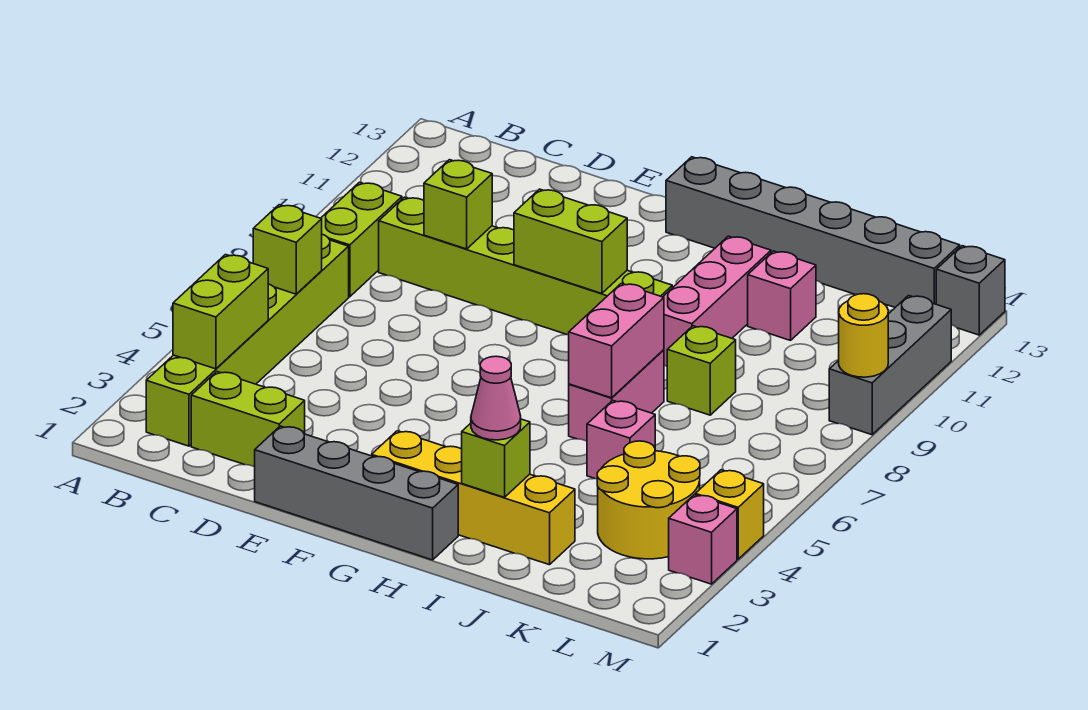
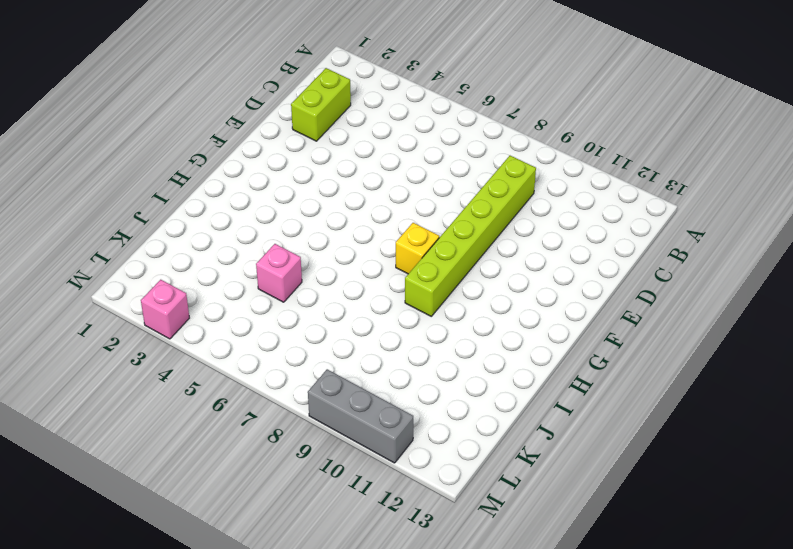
yellow 1x1 brick [396,223,439,274] -> yellow 1x1 brick moved to [695,470,764,559]
none -> lime 1x6 brick [146,234,349,446]
none -> lime 1x2 brick [321,182,402,297]
none -> grey 1x4 brick [255,426,458,560]

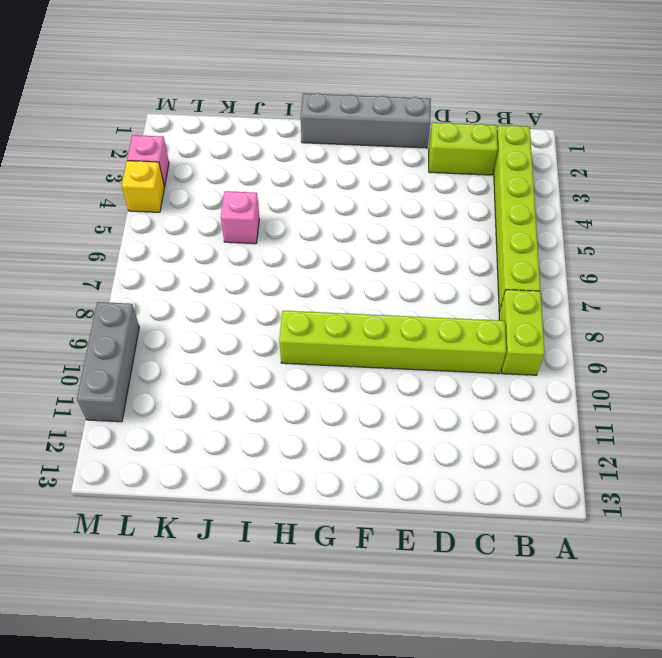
none -> yellow 1x4 brick [372,431,575,565]
none -> grey 1x6 brick [666,157,960,307]
none -> pink 1x2 brick [569,350,664,441]

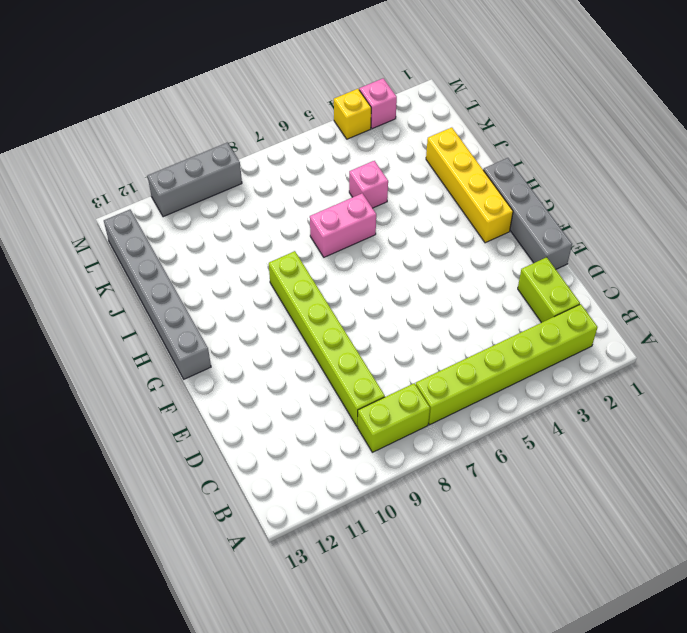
none -> pink 1x3 brick [663,236,771,366]
none -> lime 1x1 brick [667,326,736,415]
none -> pink 1x1 brick [748,251,816,340]

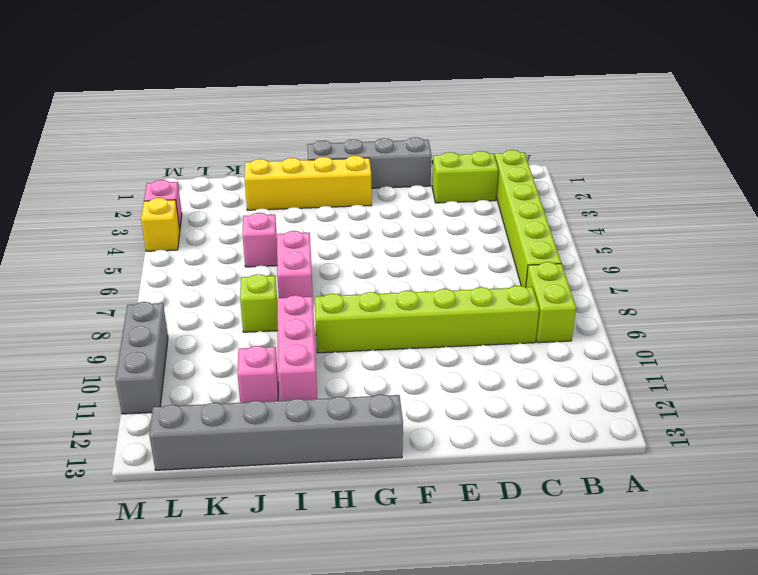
none -> yellow 2x2 round brick [597,441,700,559]
none -> grey 1x1 brick [936,246,1005,335]
none -> lime 1x2 brick [173,255,268,369]

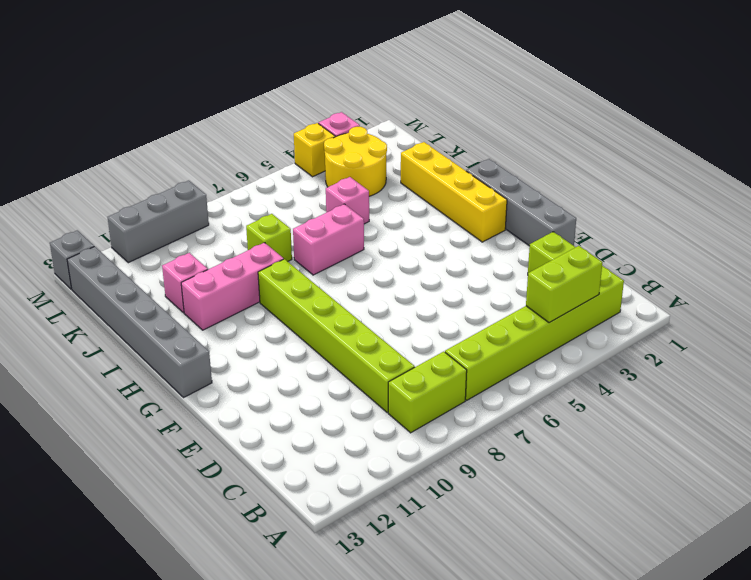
none -> lime 1x1 brick [253,205,322,294]
none -> lime 1x1 brick [424,160,492,249]
none -> lime 1x2 brick [514,189,627,293]

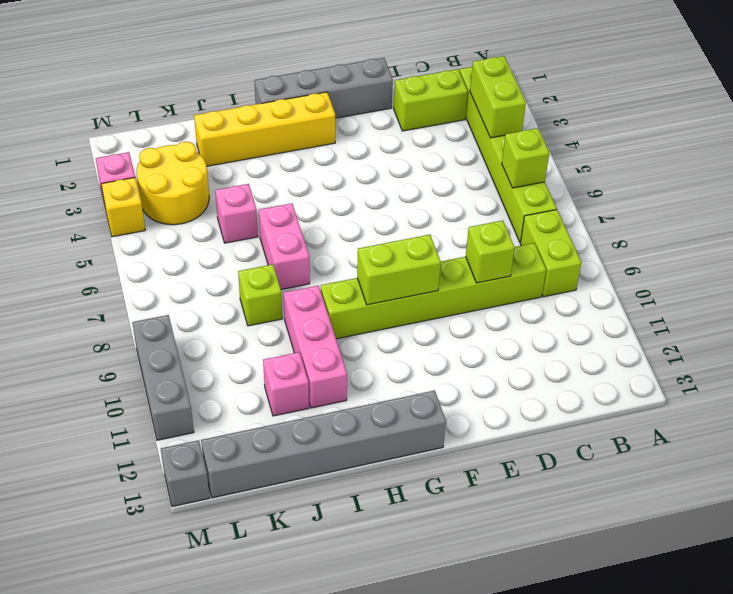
none -> lime 1x1 brick [462,419,530,497]
none -> pink 1x2 brick [569,284,664,398]
none -> yellow 1x1 round brick [839,294,888,377]

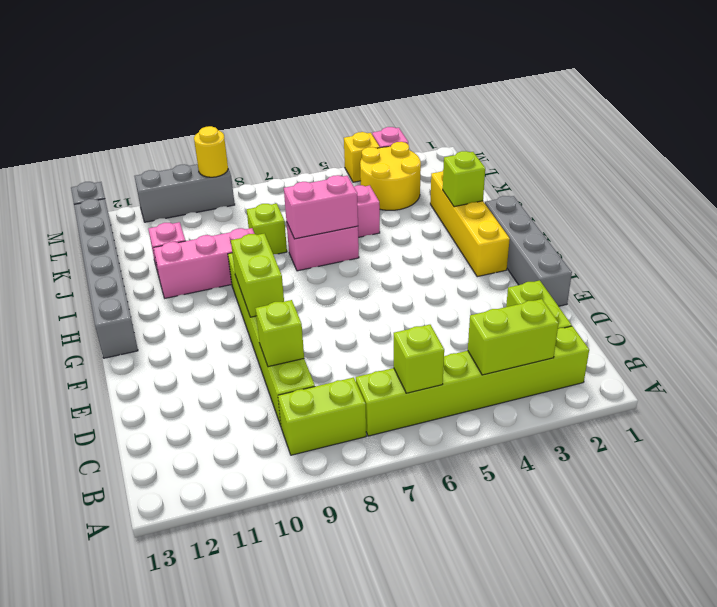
none -> pink 1x1 cone [471,356,521,440]

